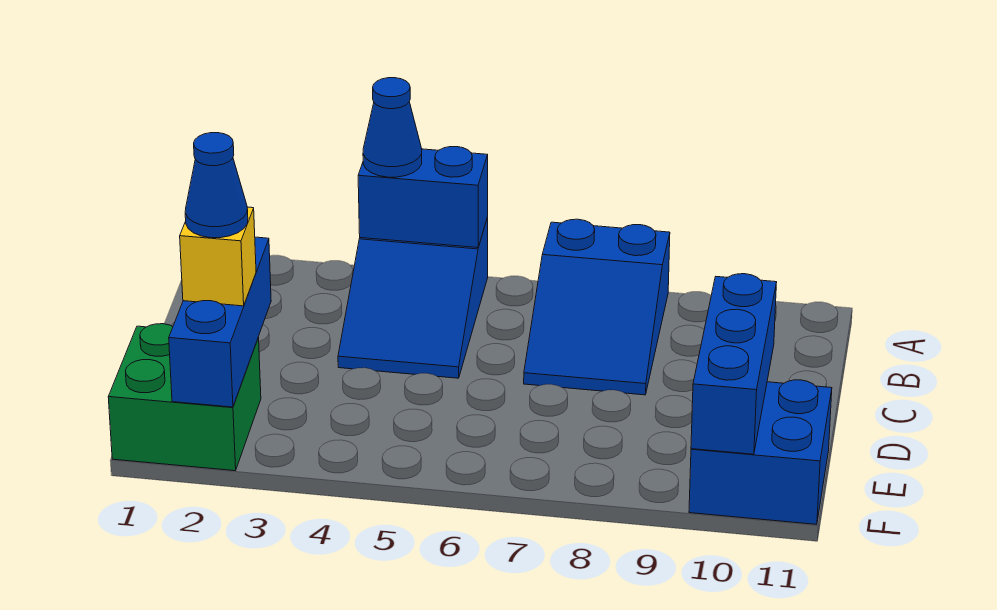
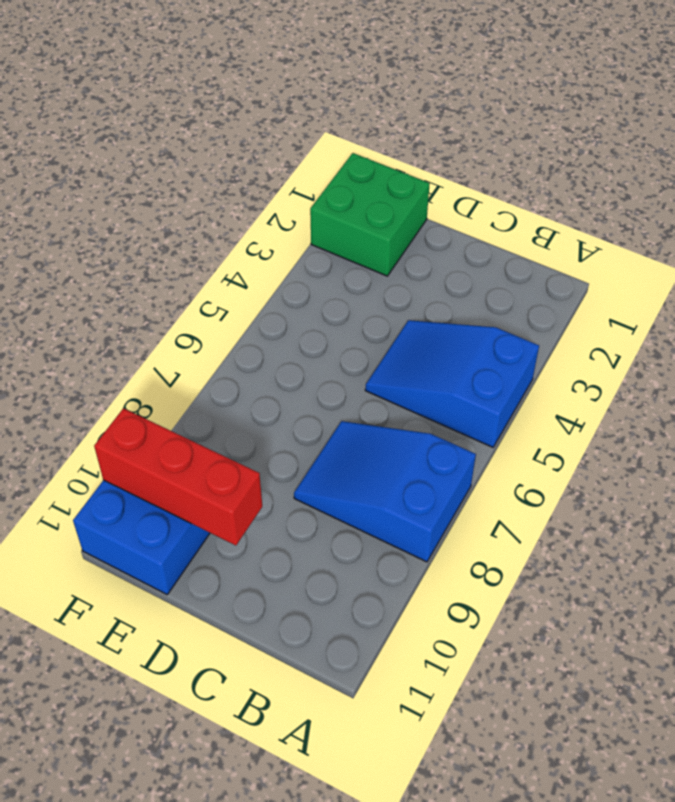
red 1x3 brick [94,408,262,545] -> blue 1x3 brick [691,274,777,454]
none -> blue 1x2 brick [358,147,488,248]
none -> blue 1x3 brick [169,237,271,407]

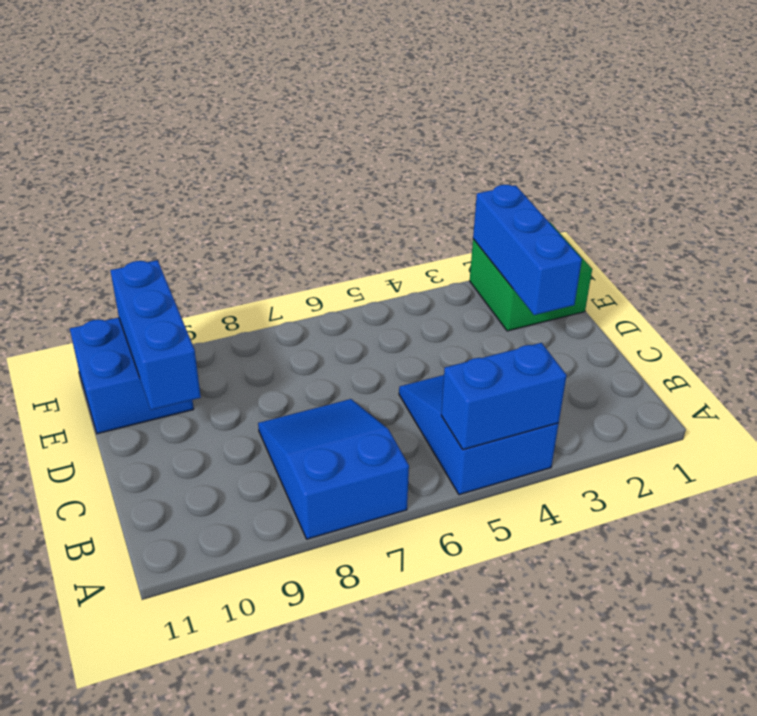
none -> blue 1x1 cone [363,78,422,177]
none -> yellow 1x1 brick [180,207,256,306]

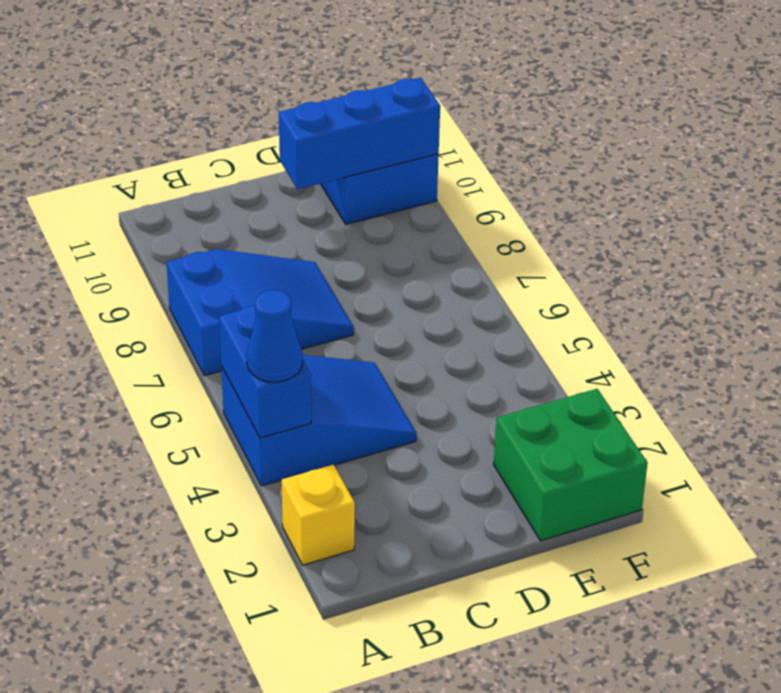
yellow 1x1 brick [281,465,355,565] -> yellow 1x1 brick moved to [180,207,256,306]
none -> blue 1x3 brick [169,237,271,407]
none -> blue 1x1 cone [185,133,248,238]

